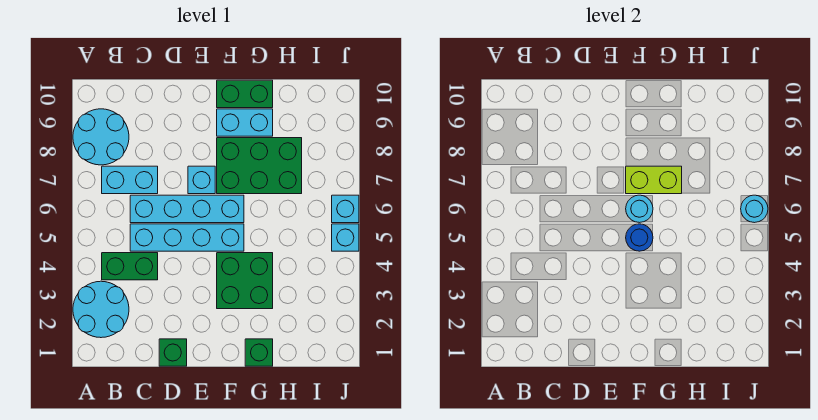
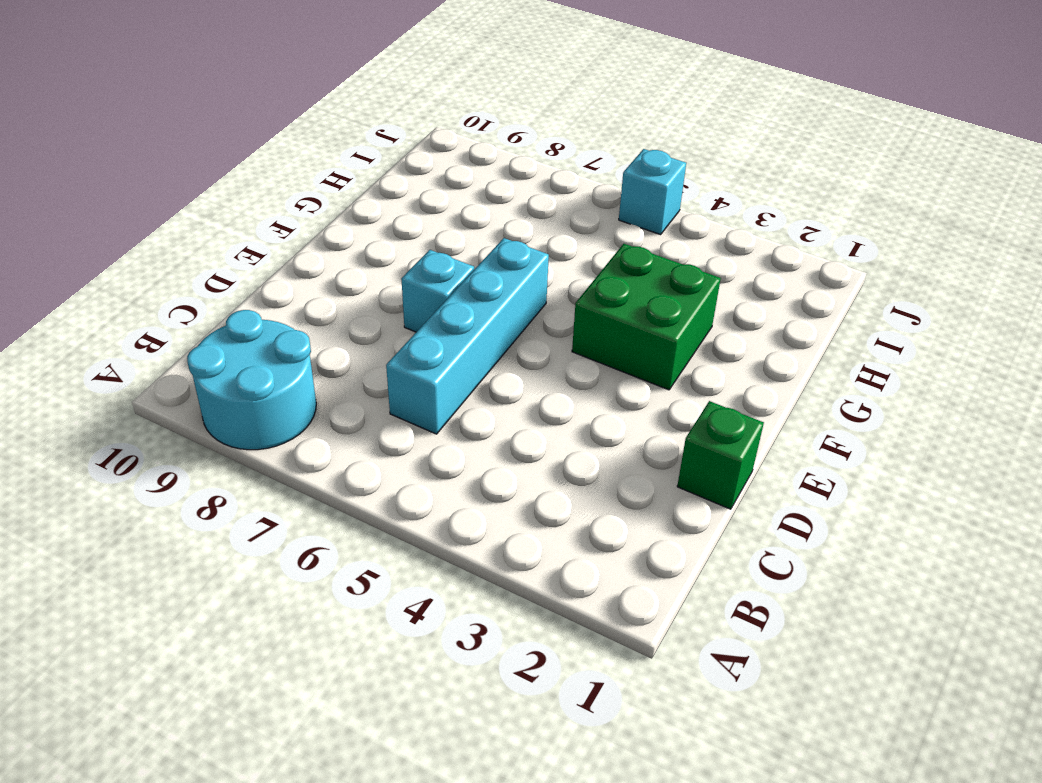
none -> cyan 2x2 round brick [73,281,129,338]
none -> green 1x2 brick [102,253,158,280]
none -> cyan 1x2 brick [102,166,158,194]

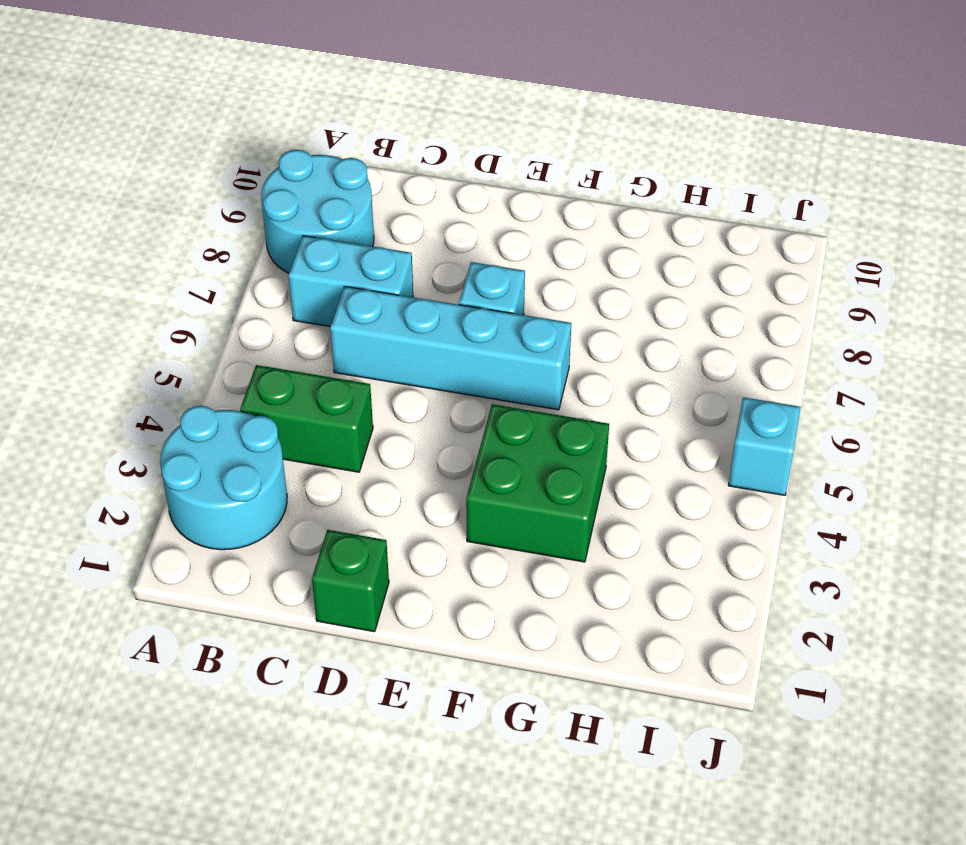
none -> cyan 1x4 brick [130,224,244,251]
none -> green 2x3 brick [217,138,302,194]
none -> cyan 1x2 brick [217,109,273,136]

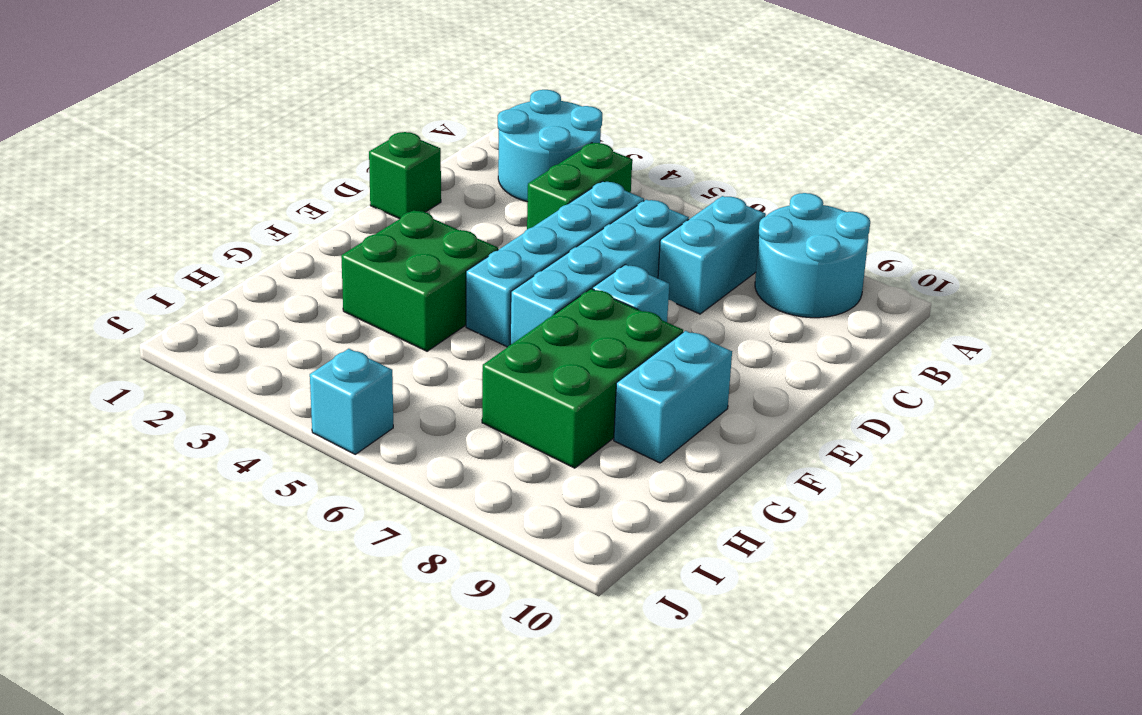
none -> green 1x2 brick [217,80,273,108]
none -> green 1x1 brick [245,339,273,366]
none -> cyan 1x1 brick [332,195,359,223]

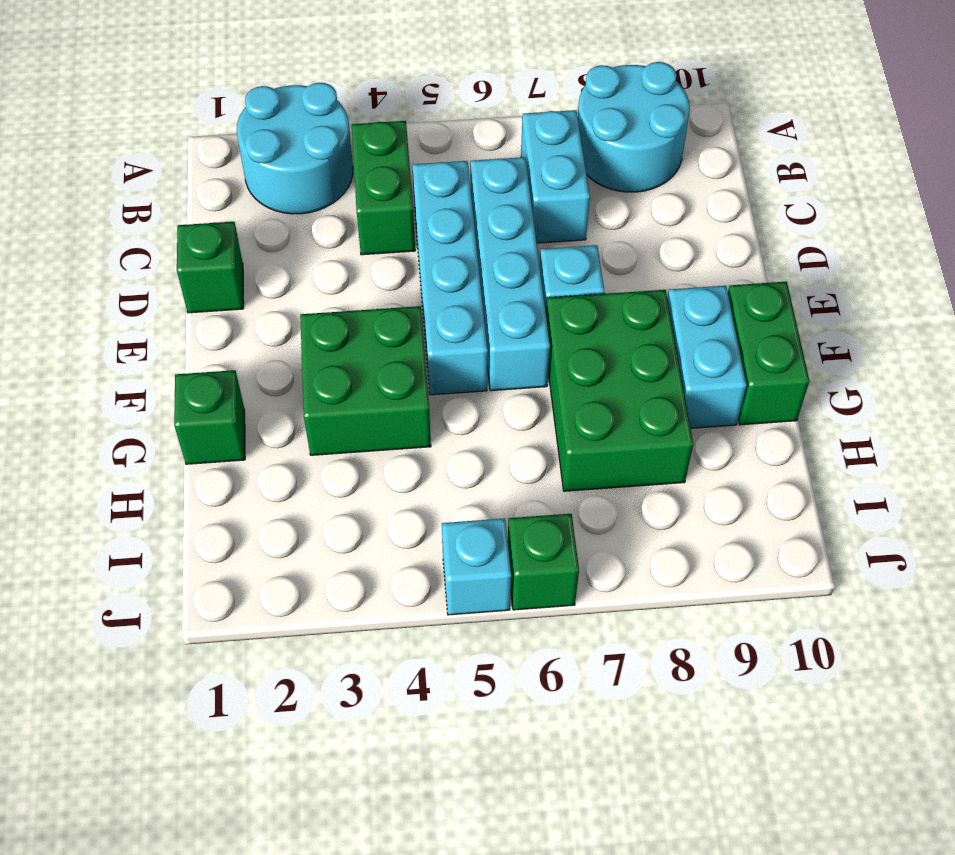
green 1x1 brick [508,514,579,610] -> cyan 1x1 brick [332,195,359,223]
none -> blue 1x1 round brick [626,224,653,251]
none -> cyan 1x1 round brick [626,195,653,223]
none -> lime 1x2 brick [626,166,682,194]

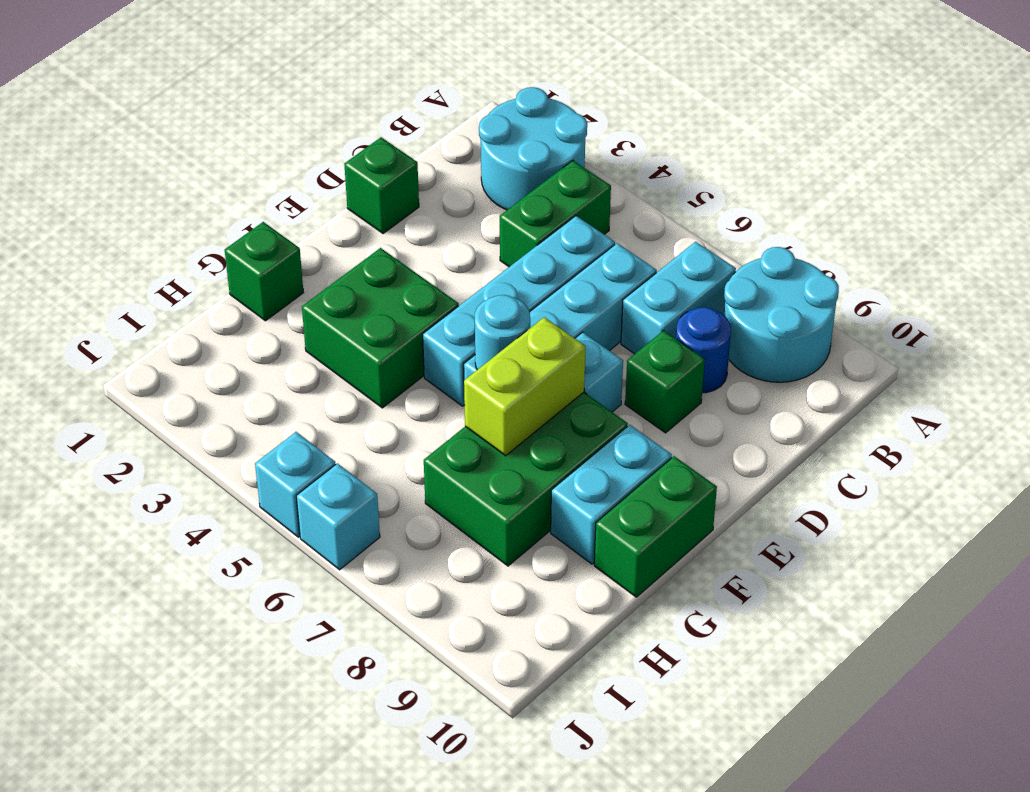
blue 1x1 round brick [676,307,731,393] -> blue 1x1 round brick moved to [626,224,653,251]
green 1x1 brick [625,331,705,433] -> none
none -> cyan 1x1 round brick [741,195,768,223]

